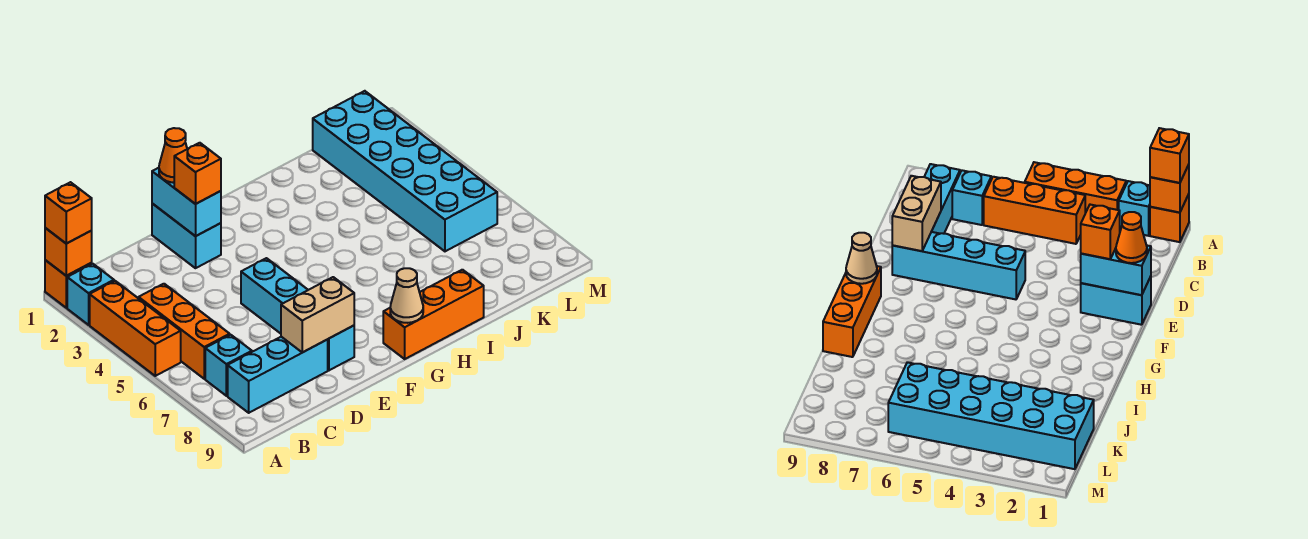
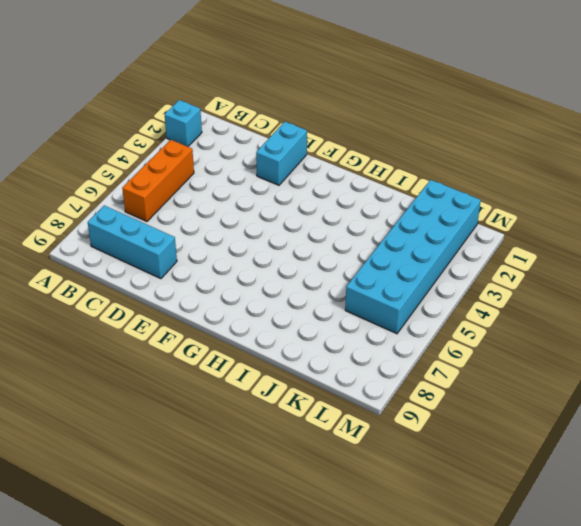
none -> orange 1x1 brick [45,260,92,308]
none -> orange 1x3 brick [90,281,181,376]
none -> cyan 1x1 brick [205,335,252,396]

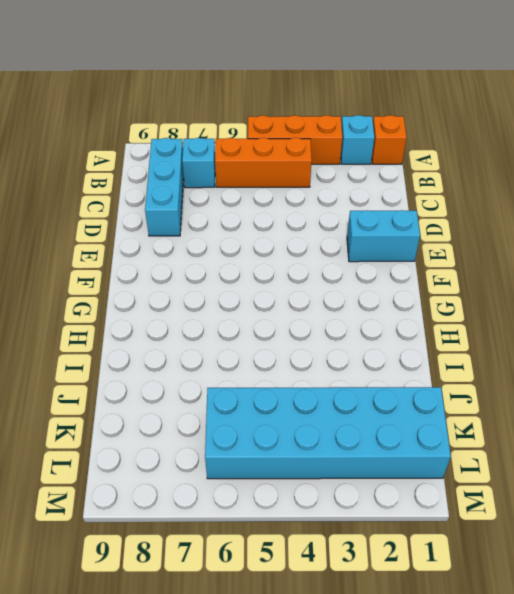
none -> cyan 1x4 brick [241,258,354,370]
none -> orange 1x3 brick [383,270,484,359]
none -> orange 1x1 brick [45,228,92,276]

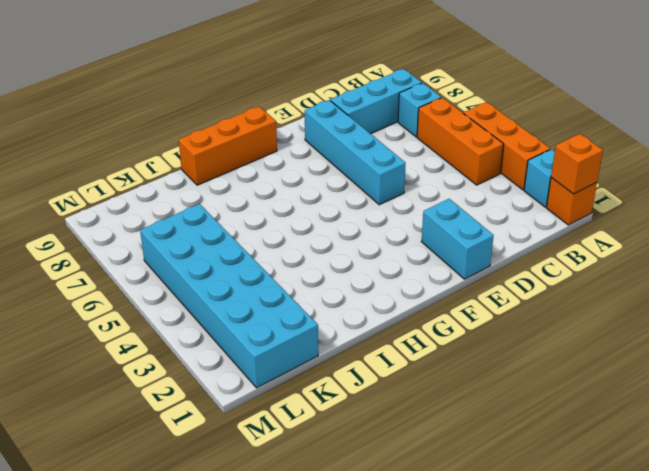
none -> tan 1x2 brick [281,277,354,352]
none -> cyan 1x2 brick [152,168,221,236]
none -> tan 1x1 cone [390,268,423,323]

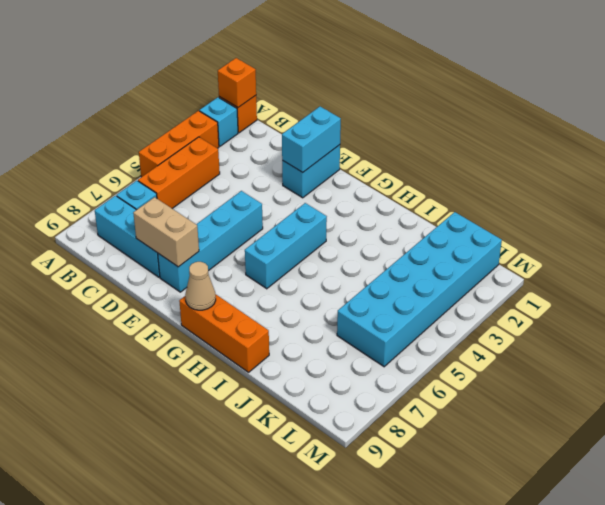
cyan 1x3 brick [245,203,327,289] -> none
none -> orange 1x1 brick [45,182,92,244]
none -> orange 1x1 cone [159,128,187,183]
none -> orange 1x1 brick [174,143,221,204]

